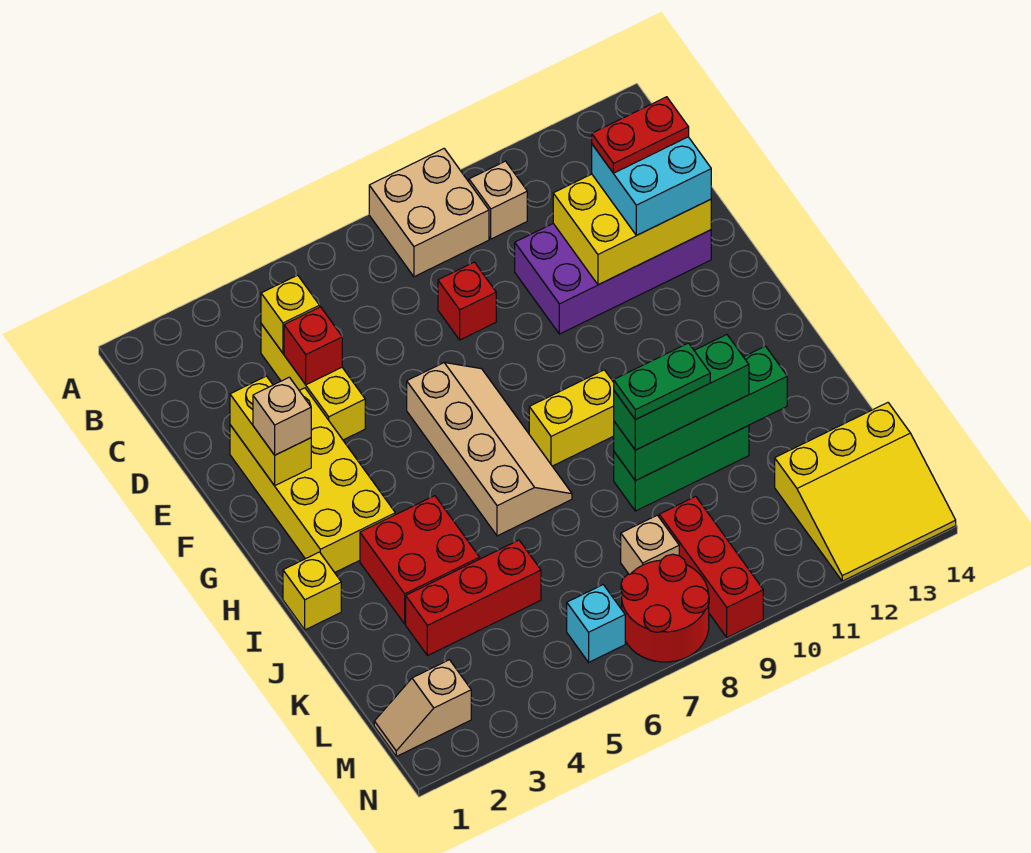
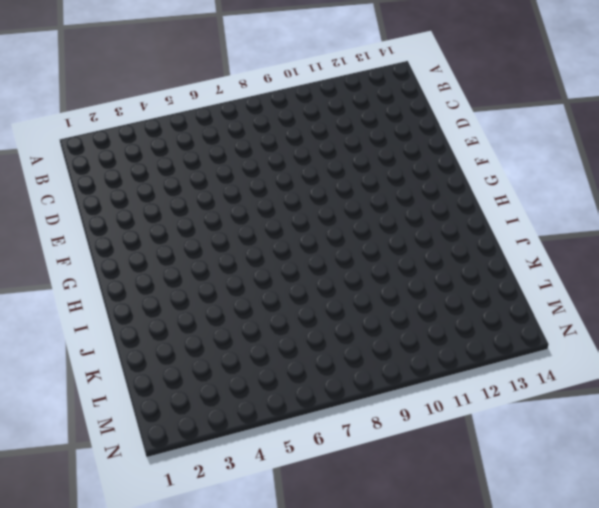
none -> tan 2x2 brick [369,149,489,277]
none -> tan 1x1 brick [469,161,527,239]
none -> yellow 1x3 brick [261,324,365,440]

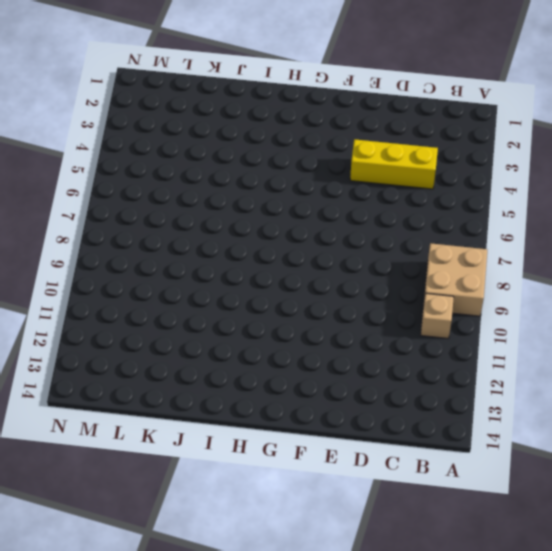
none -> red 1x1 brick [438,262,496,340]
none -> purple 2x4 brick [515,224,711,334]
none -> yellow 2x4 brick [230,388,395,572]

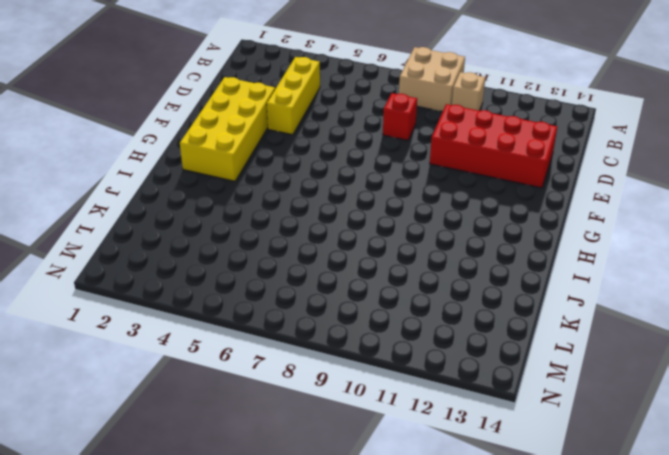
red 2x4 brick [430,104,557,188] -> purple 2x4 brick [515,224,711,334]
none -> tan 2x4 slope [407,363,572,536]
none -> yellow 1x2 brick [529,370,614,466]
none -> yellow 1x1 brick [283,552,341,630]

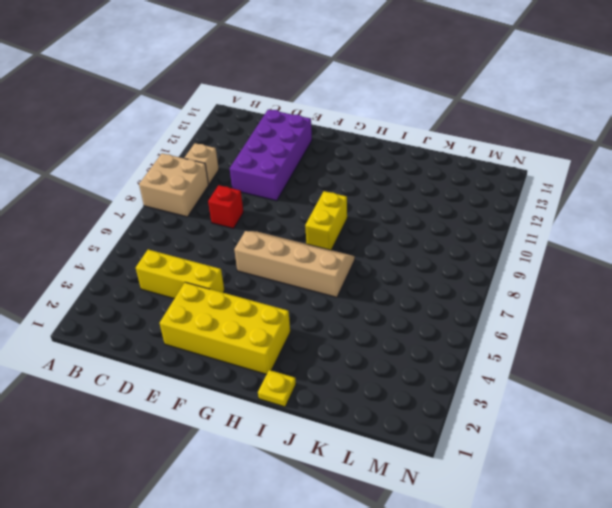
yellow 1x1 plate [258,370,296,407] -> yellow 1x1 brick [283,552,341,630]
none -> red 2x2 brick [360,496,480,624]
none -> green 1x3 brick [614,426,749,511]
none -> red 1x3 brick [406,540,541,656]

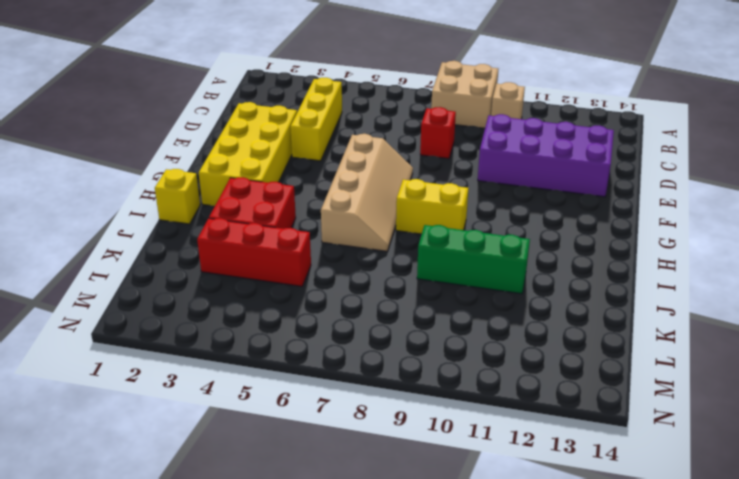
none -> tan 1x1 brick [621,515,679,574]
none -> red 1x3 brick [659,496,763,637]
none -> yellow 3x3 slope [775,403,956,581]

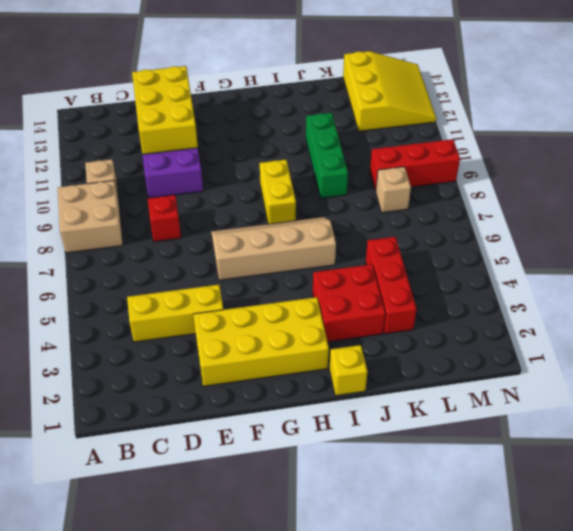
none -> tan 1x2 slope [374,660,471,756]
none -> cyan 1x1 brick [567,585,625,662]
none -> red 2x2 round brick [621,554,709,662]

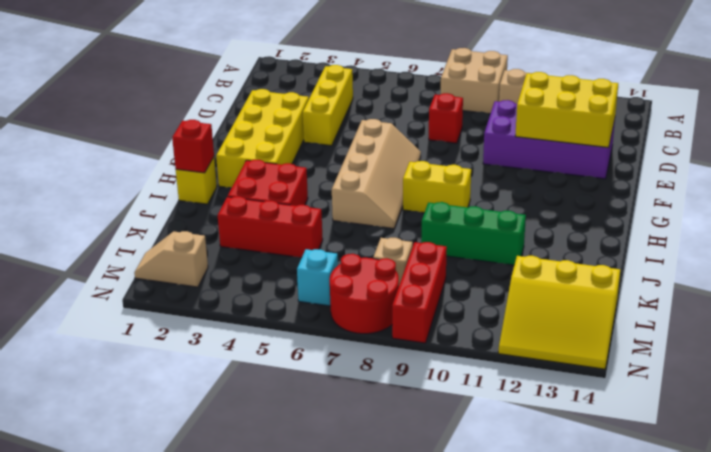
red 1x1 brick [172,120,214,173] -> red 1x1 brick moved to [284,307,342,385]
none -> yellow 1x1 brick [261,275,320,353]
none -> yellow 1x2 brick [230,376,311,486]
none -> green 1x4 brick [614,346,787,481]

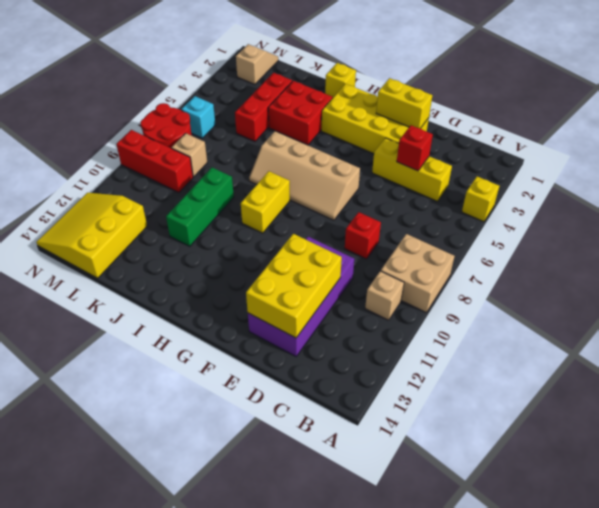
yellow 1x1 brick [462,176,499,222] -> yellow 1x1 brick moved to [261,275,320,353]
none -> green 1x4 brick [614,346,787,481]
none -> cyan 2x2 brick [592,137,711,235]
none -> tan 1x1 brick [253,377,311,455]

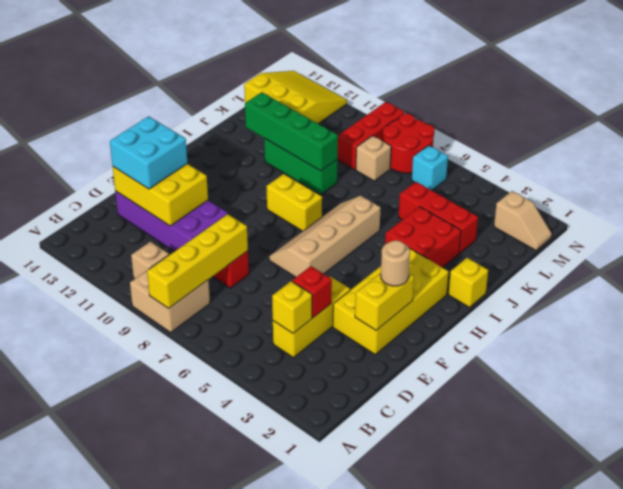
yellow 1x4 brick [147,214,248,309] -> none
tan 1x1 round brick [381,240,410,286] -> tan 1x1 brick [253,377,311,455]
none -> green 1x3 brick [614,335,749,450]
none -> red 1x2 plate [592,97,689,173]
none -> green 1x2 plate [614,343,710,420]

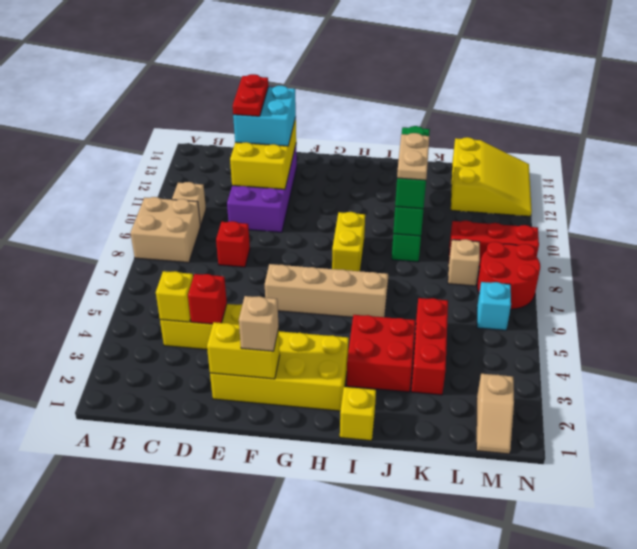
tan 1x2 plate [397,133,429,180] -> green 1x2 plate [614,343,710,420]

